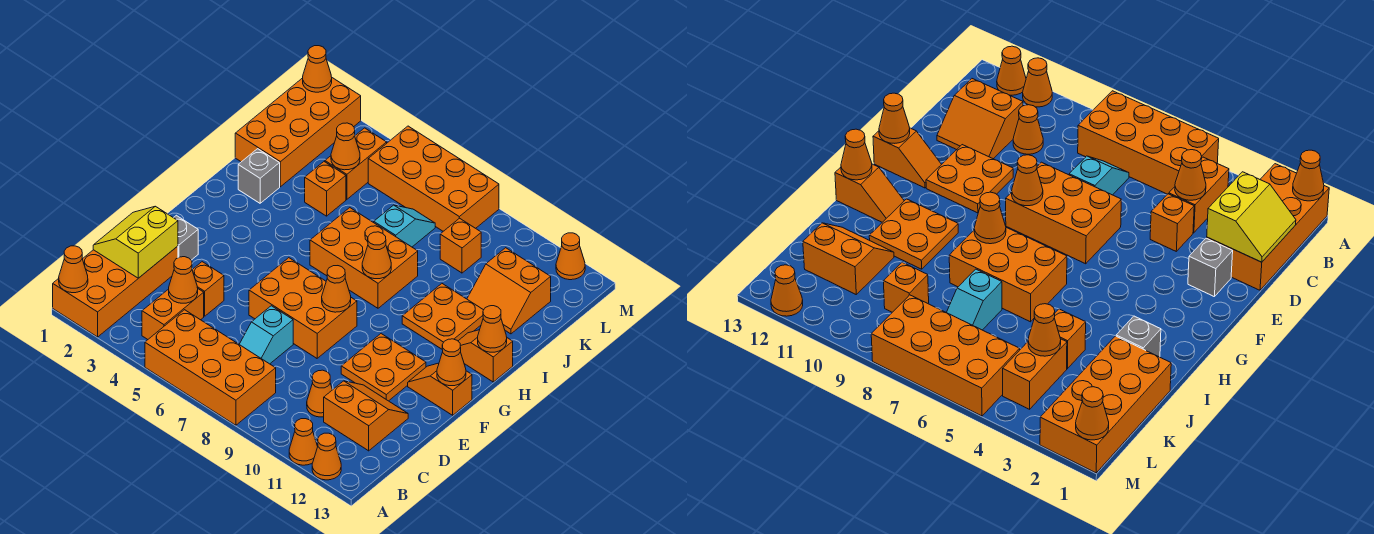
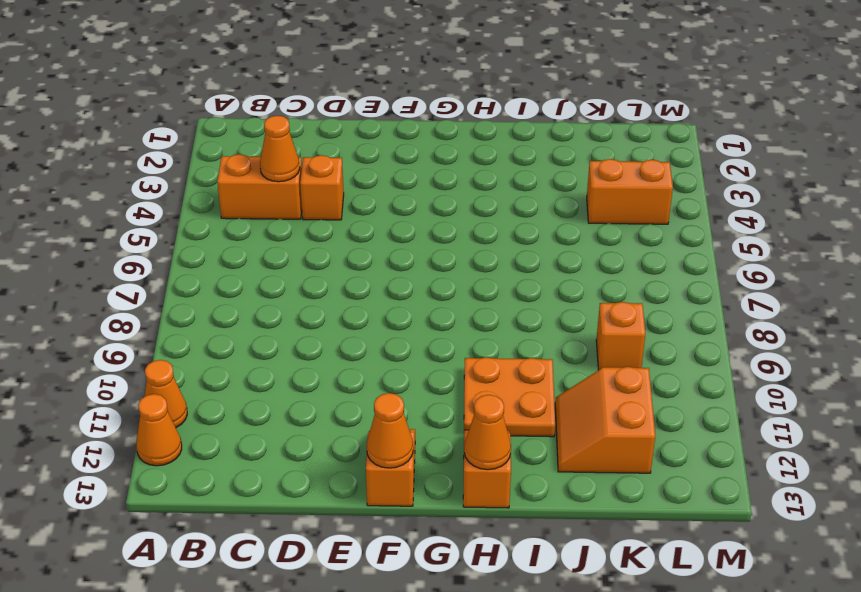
none -> orange 2x4 brick [53,246,178,337]
none -> orange 2x4 brick [145,310,276,425]
none -> cyan 1x2 slope [239,306,293,364]
none -> orange 1x1 cone [307,370,332,417]

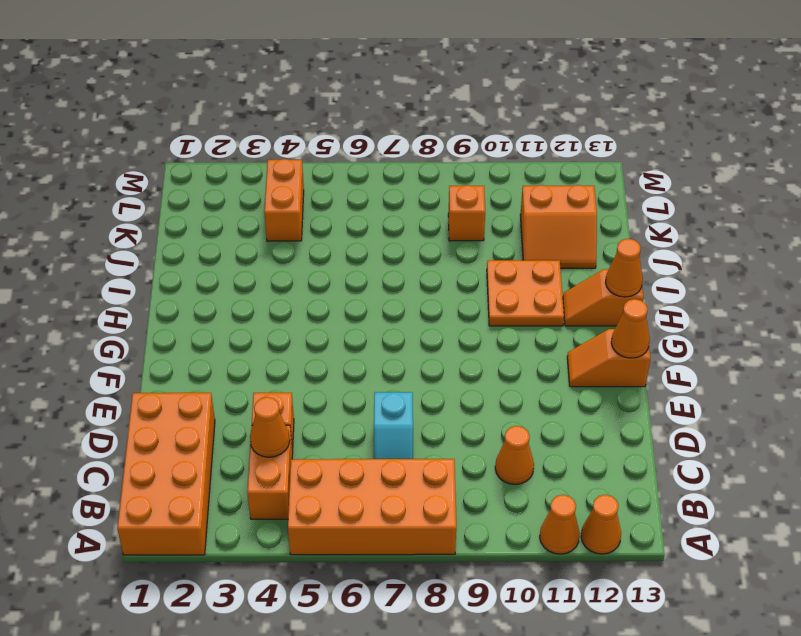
none -> orange 2x2 slope [324,381,408,451]
none -> grey 1x1 brick [174,215,198,260]
none -> orange 2x3 brick [249,258,357,358]
none -> orange 2x2 plate [341,334,426,401]

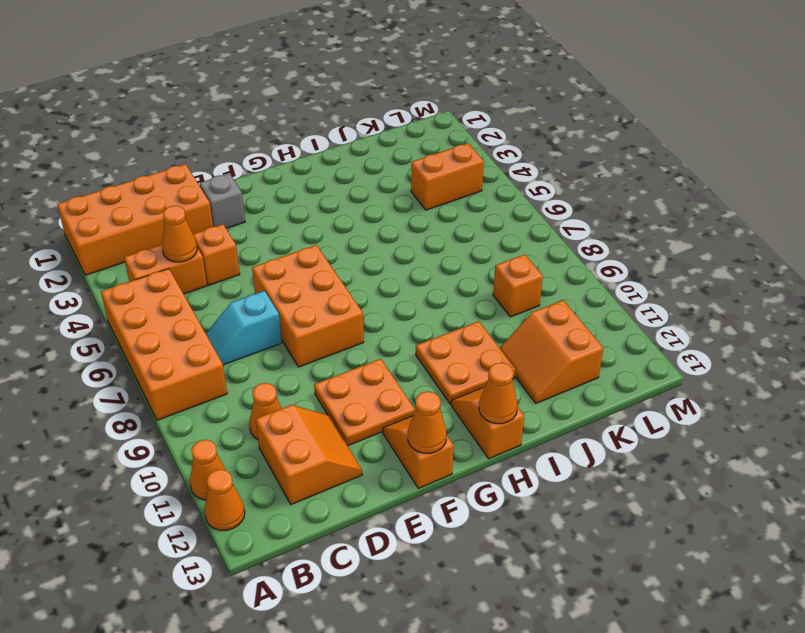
none -> orange 2x3 brick [310,208,418,308]
none -> grey 1x1 brick [238,149,280,203]
none -> orange 2x4 brick [235,78,361,187]
none -> orange 1x1 brick [305,162,346,216]

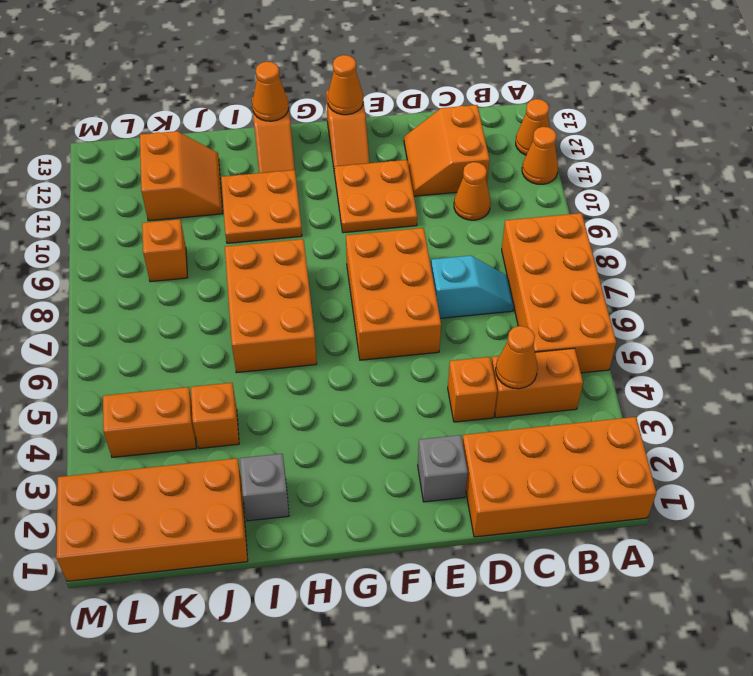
none -> cyan 1x2 slope [374,205,435,247]
none -> orange 2x4 brick [368,126,499,231]
none -> orange 1x1 cone [556,233,585,280]
none -> orange 1x1 cone [59,246,88,293]

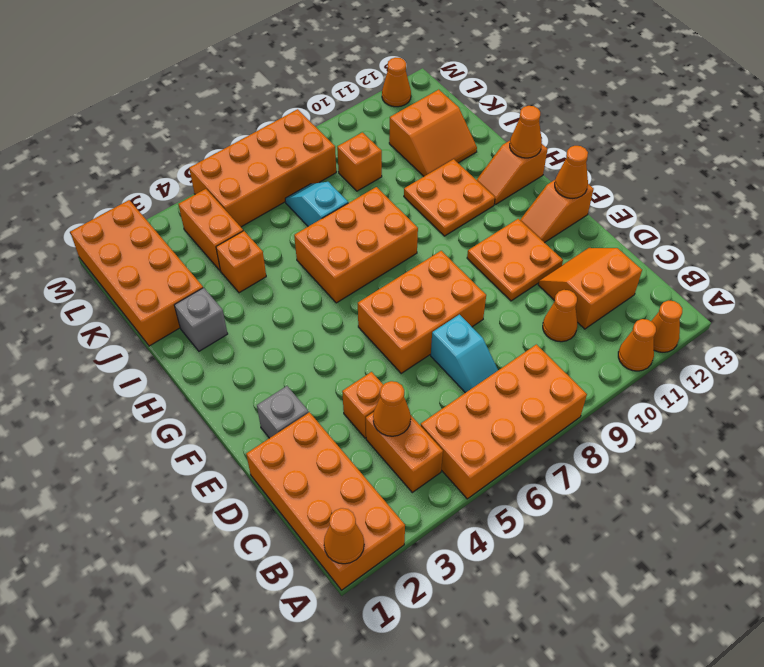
none -> yellow 2x2 slope [93,206,178,278]
none -> orange 1x1 cone [322,266,351,312]
none -> orange 1x1 cone [362,232,391,279]
none -> orange 1x1 cone [331,123,360,170]

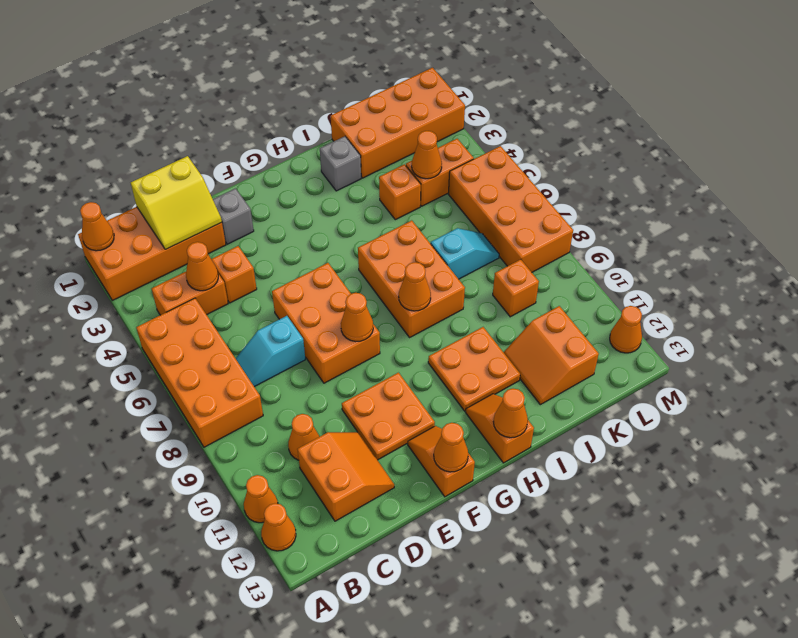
yellow 2x2 slope [131,156,222,249] -> yellow 2x2 slope turned to [93,206,178,278]
none -> orange 1x1 cone [303,46,332,92]

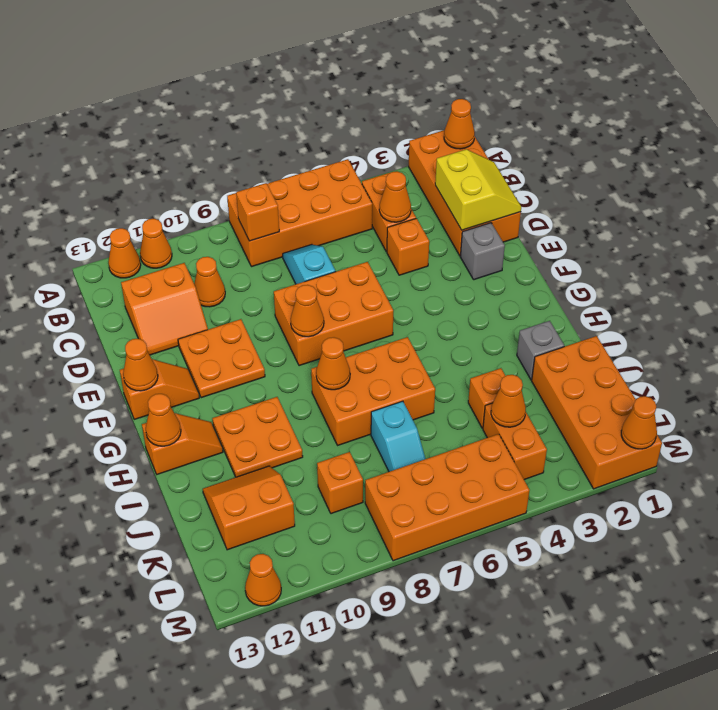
orange 1x1 brick [236,183,279,241] -> none

